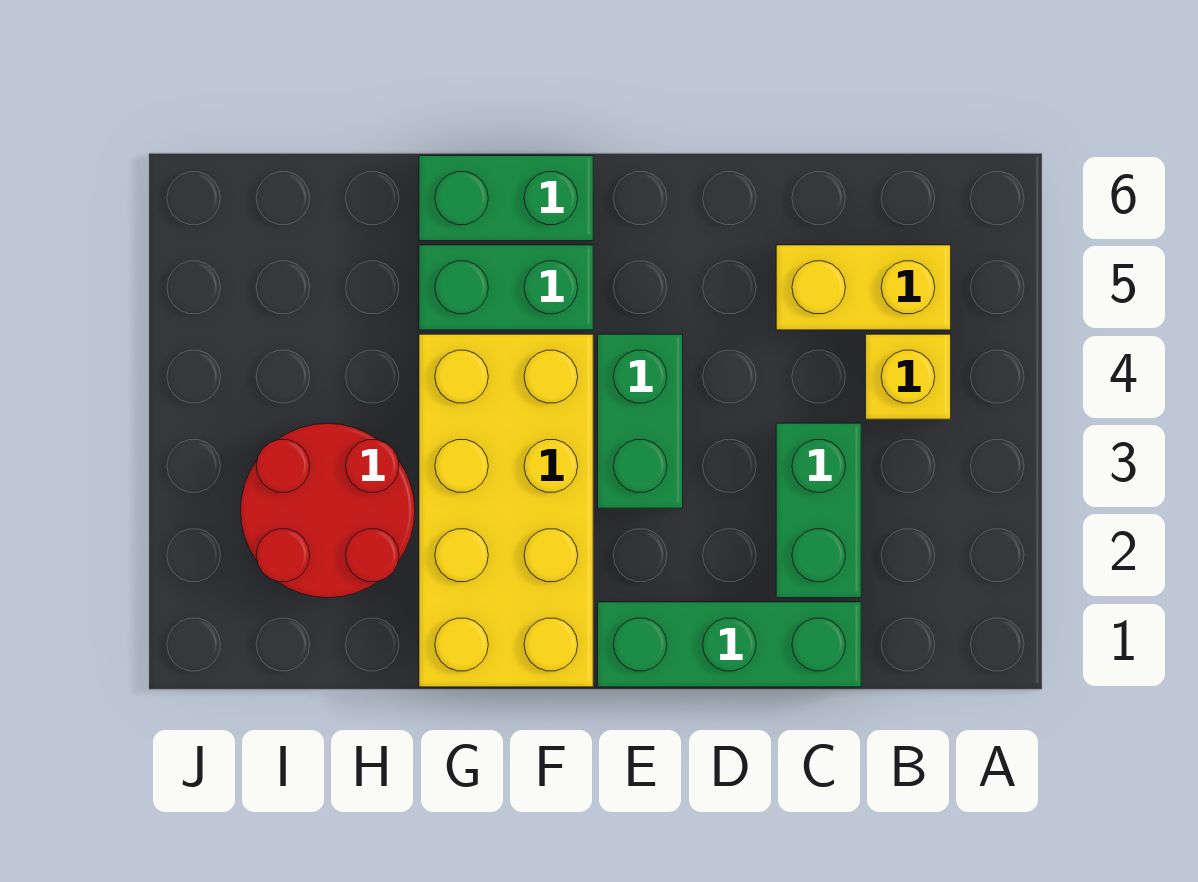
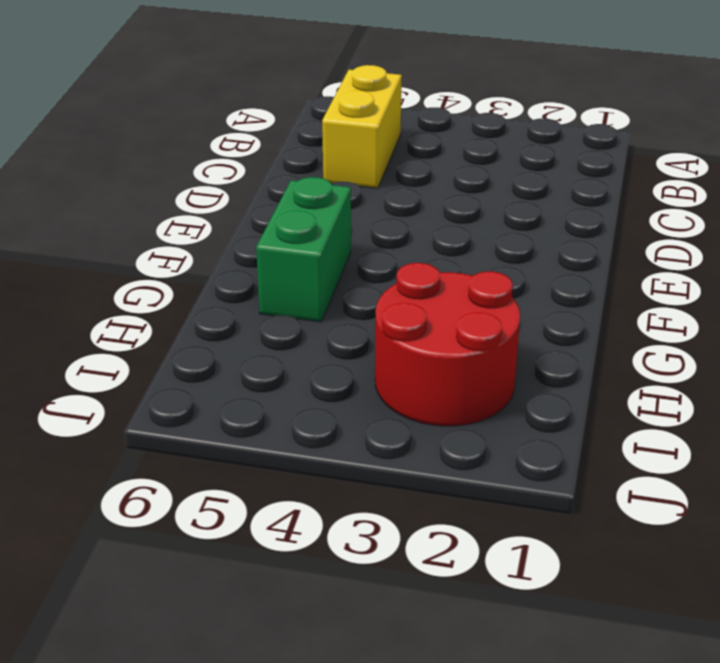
none -> yellow 1x1 brick [866,334,951,419]
none -> green 1x3 brick [598,602,861,687]

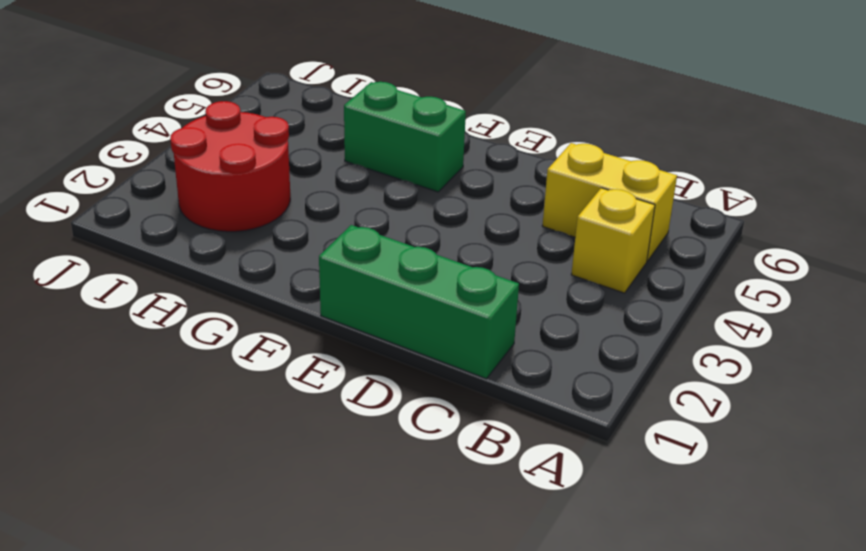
none -> green 1x2 brick [776,423,861,598]
none -> green 1x2 brick [598,334,683,508]

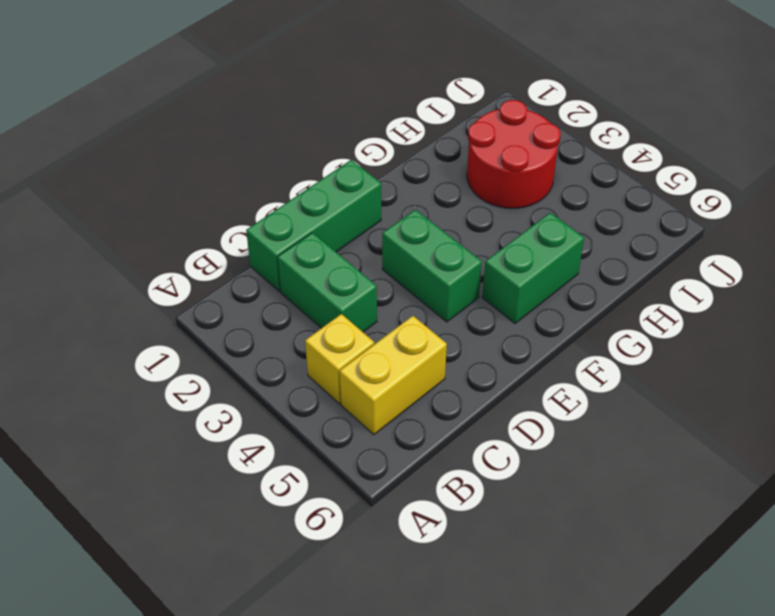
none -> yellow 2x4 brick [419,334,593,687]
none -> green 1x2 brick [419,156,593,241]

